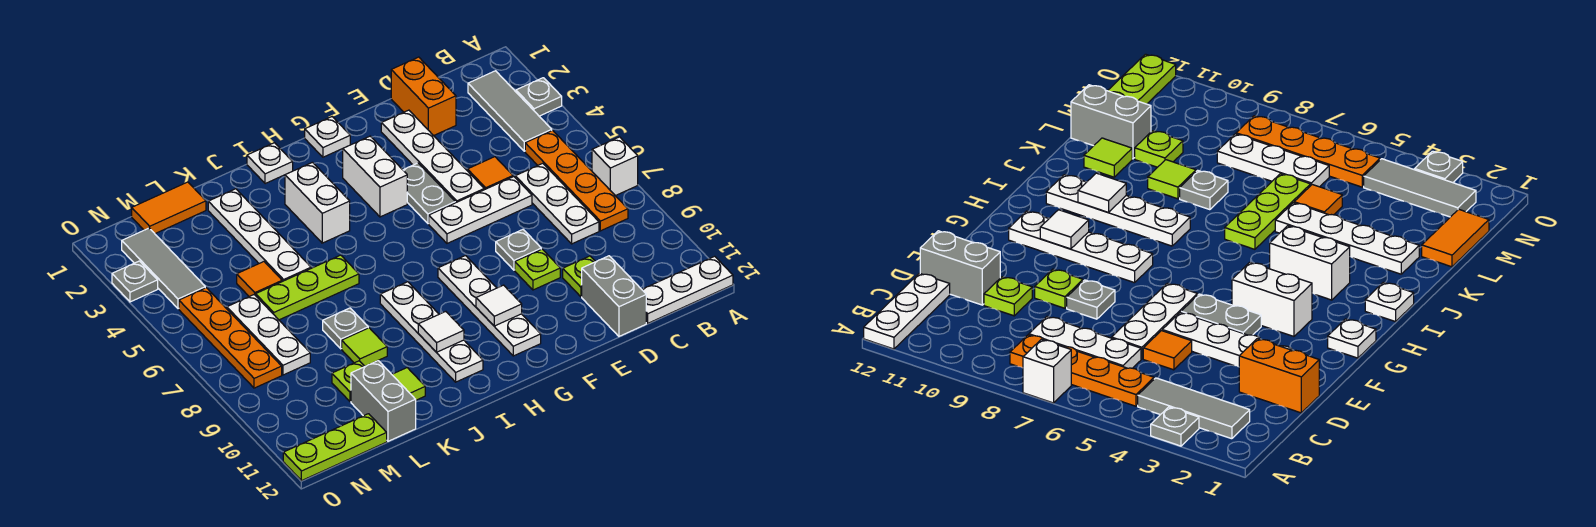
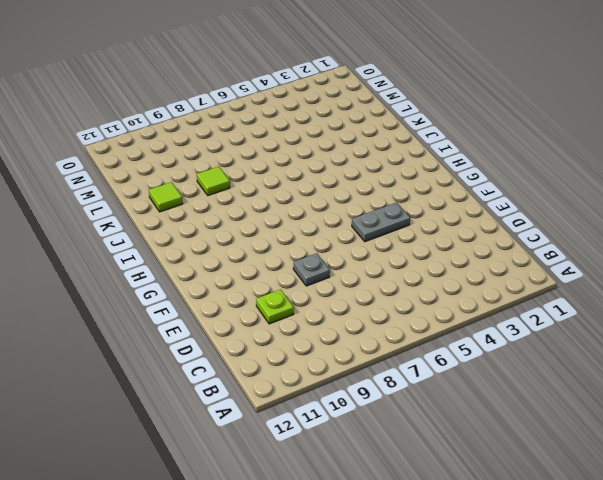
none -> grey 1x1 plate [516,78,562,116]
none -> white 1x1 brick [592,137,638,196]
none -> white 1x3 plate [642,256,733,323]
none -> grey 1x3 tile [468,71,552,151]

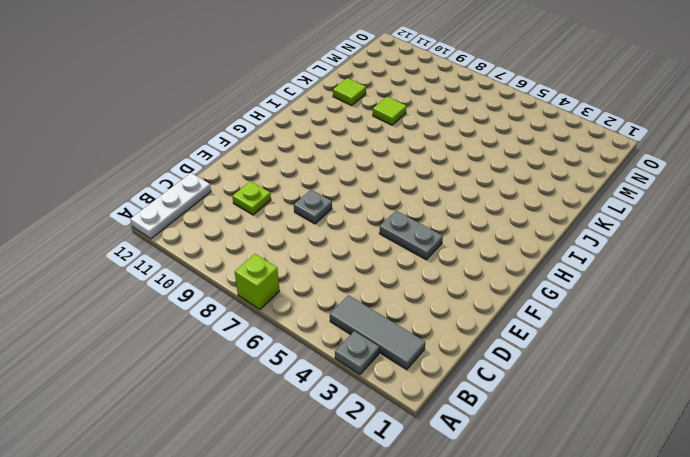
lime 1x1 brick [235,254,280,309] -> white 1x1 brick [592,137,638,196]
none -> orange 1x4 plate [525,130,628,231]
none -> white 1x3 plate [515,163,599,244]
none -> orange 1x2 brick [391,57,456,136]
none -> orange 1x1 tile [467,157,513,190]

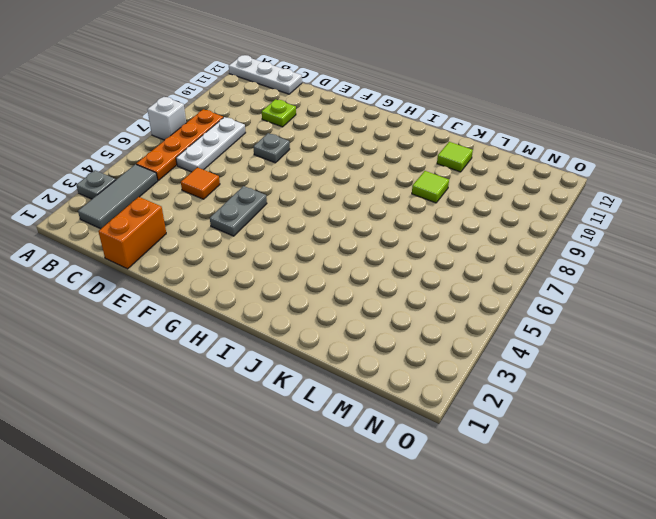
none -> white 1x3 plate [429,177,532,243]
none -> grey 1x2 brick [582,256,646,336]
none -> white 1x4 plate [381,110,484,203]
none -> lime 1x1 plate [515,249,560,290]

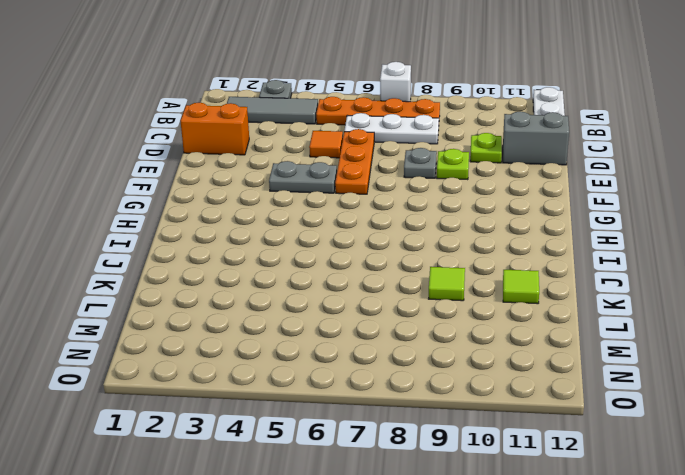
orange 1x3 plate [335,129,374,194] -> white 1x3 plate [429,177,532,243]
none -> white 1x4 plate [381,110,484,203]
none -> white 1x1 plate [305,117,350,157]
none -> white 1x2 brick [343,136,407,217]
none -> white 1x4 plate [438,256,541,356]

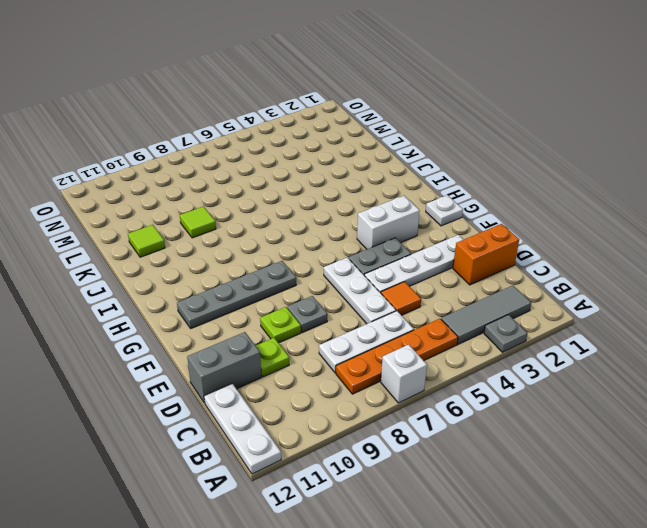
grey 1x4 plate [177,261,296,328] -> white 1x4 plate [438,256,541,356]
none -> white 1x1 plate [247,143,293,184]
none -> white 1x2 brick [285,162,350,243]
none -> white 1x4 plate [380,282,483,382]
none -> lime 1x3 plate [256,255,359,320]

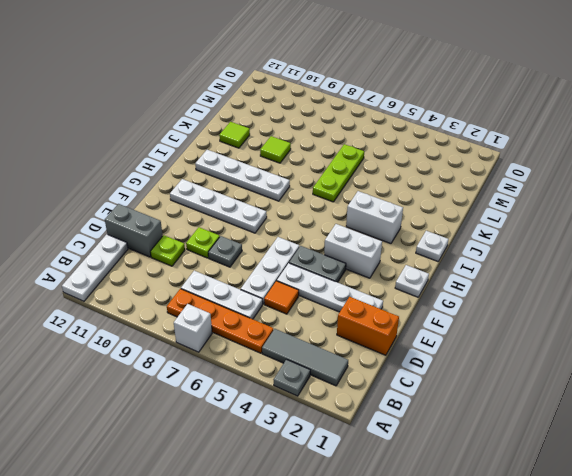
none -> white 1x4 plate [208,189,311,281]
none -> grey 1x1 plate [323,308,368,349]
none -> orange 1x2 tile [132,182,206,234]
none -> orange 1x1 tile [237,262,282,297]

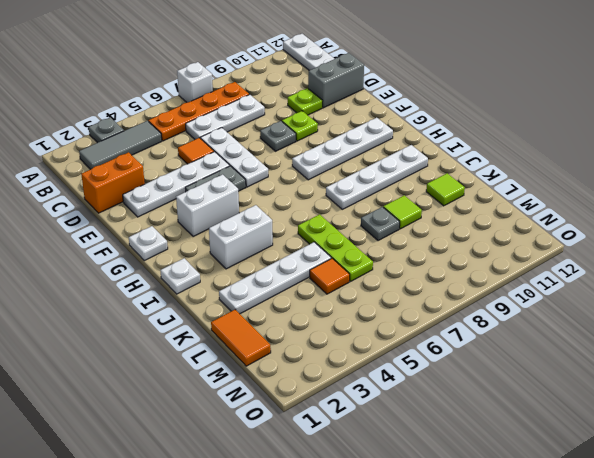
none -> lime 1x1 plate [332,361,365,402]
none -> grey 1x2 brick [351,361,416,441]
none -> white 1x3 plate [227,295,310,375]
none -> lime 1x3 plate [283,414,387,481]

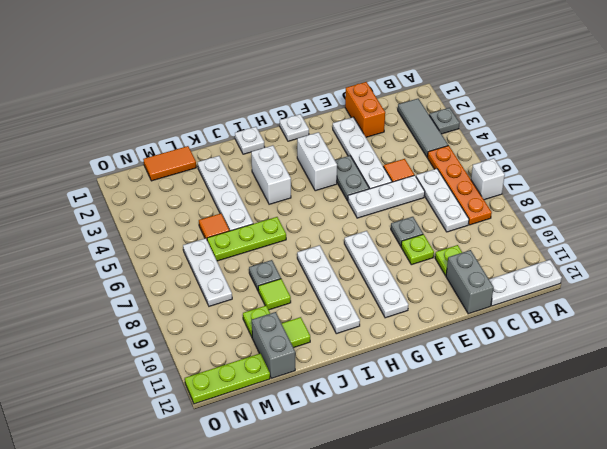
none -> grey 1x3 tile [122,228,205,309]
none -> orange 1x4 plate [179,288,282,388]
none -> grey 1x1 plate [112,261,158,302]
none -> white 1x1 tile [476,285,522,326]

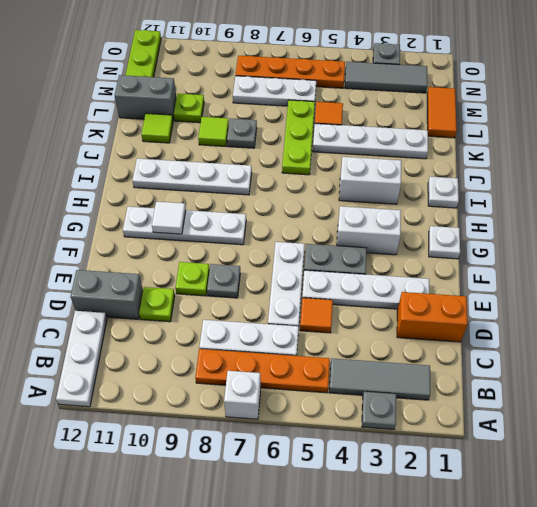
none -> white 1x1 tile [418,312,464,352]

